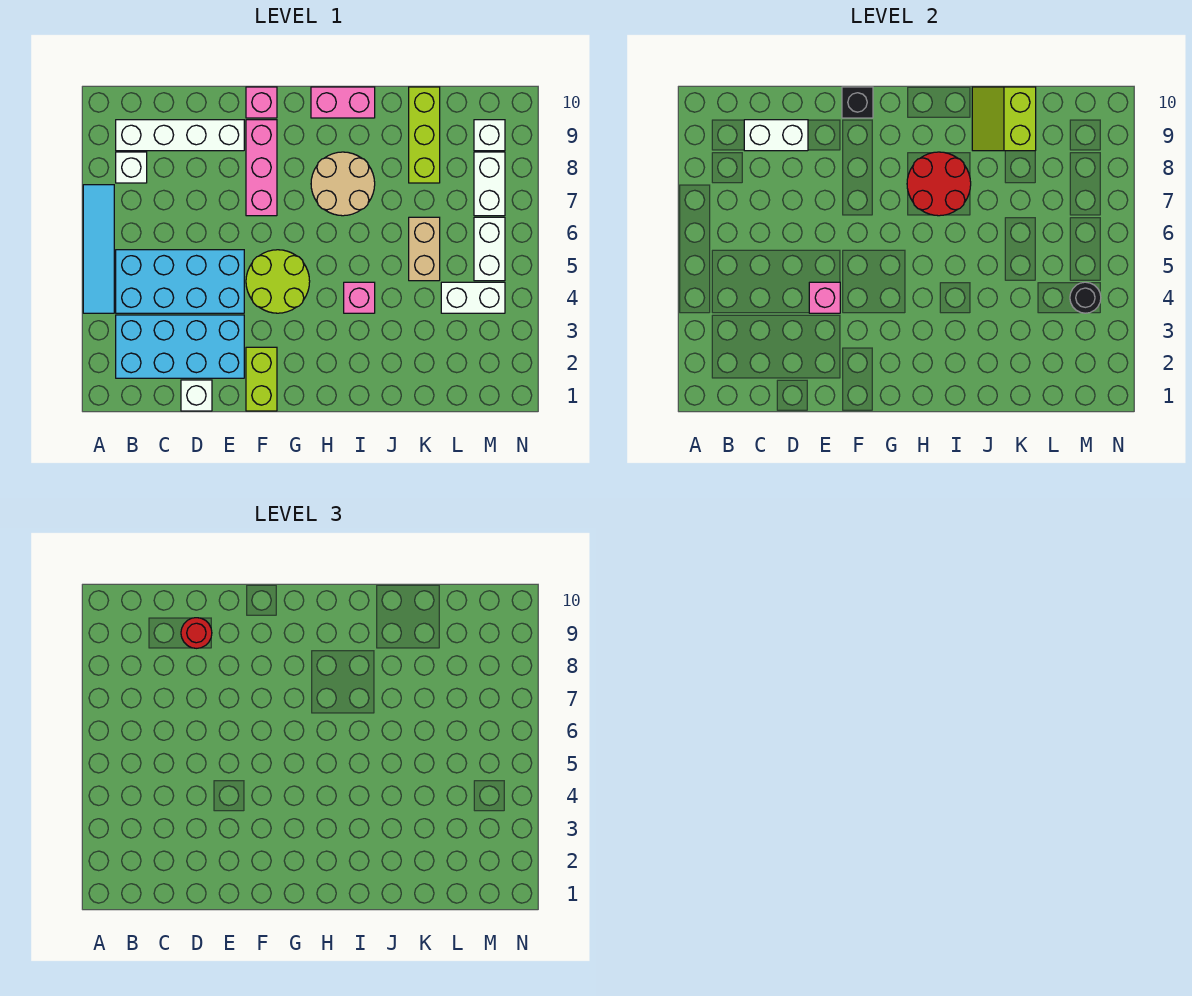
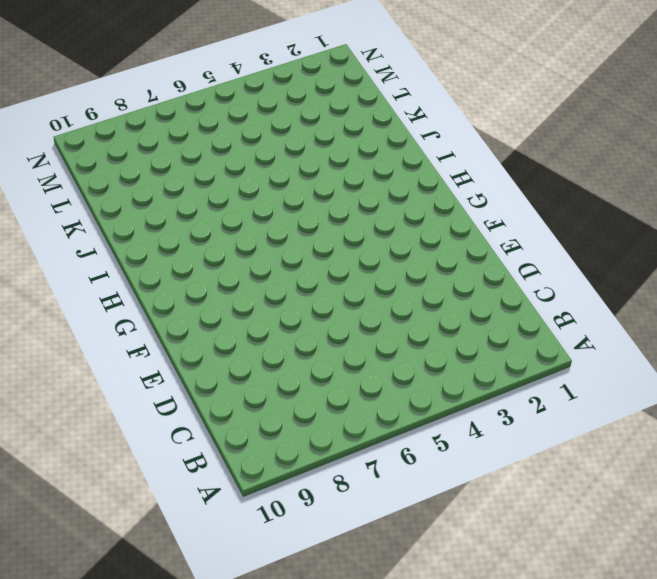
none -> cyan 1x4 tile [83,185,114,313]
none -> cyan 2x4 brick [116,315,244,378]
none -> cyan 2x4 brick [116,250,244,313]

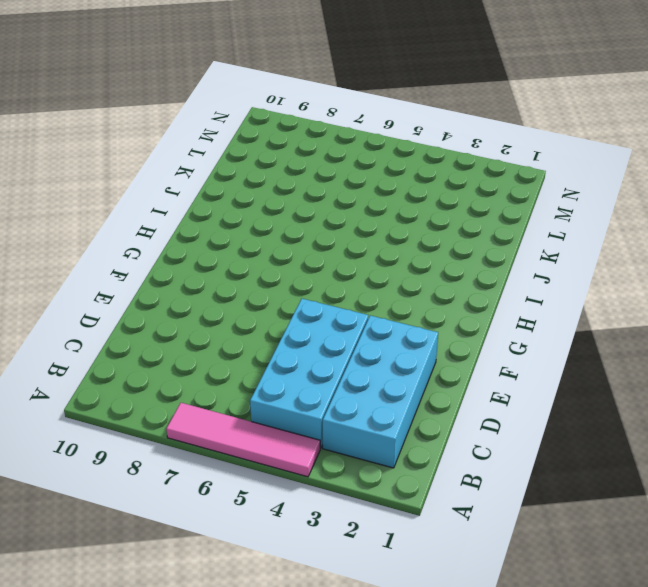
pink 1x4 tile [166,403,320,477] -> cyan 1x4 tile [83,185,114,313]
none -> white 1x1 brick [116,152,147,183]
none -> white 1x4 brick [116,120,244,151]
none -> white 1x1 brick [181,380,212,411]

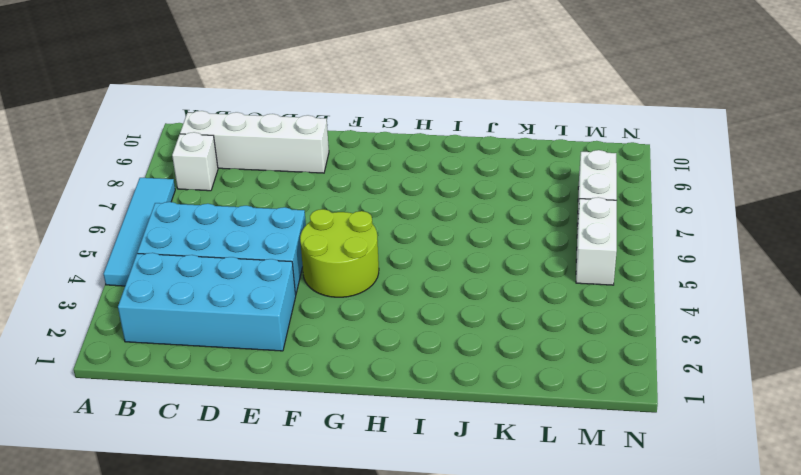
none -> white 1x1 brick [181,380,212,411]
none -> lime 1x2 brick [246,347,277,411]
none -> pink 1x3 brick [246,120,277,216]

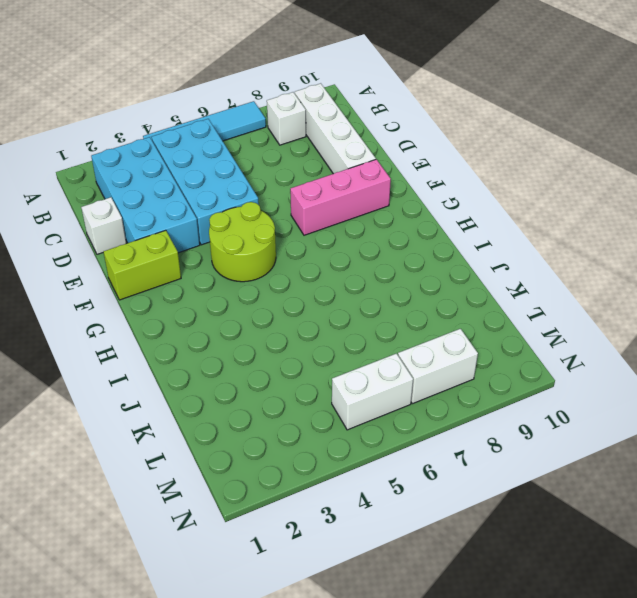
none -> pink 1x1 brick [246,87,277,118]
none -> tan 2x2 round brick [311,152,375,216]
none -> pink 1x2 brick [311,87,375,118]

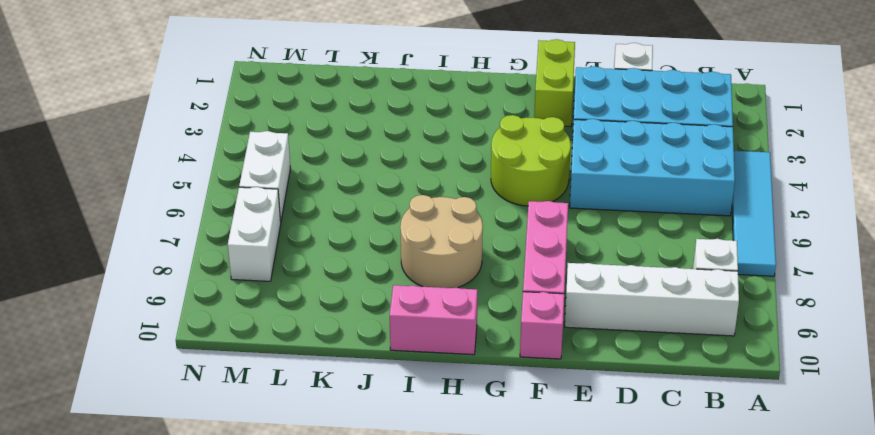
none -> pink 1x1 brick [344,282,375,313]
none -> tan 1x2 brick [409,217,440,281]
none -> lime 1x3 brick [409,87,440,183]

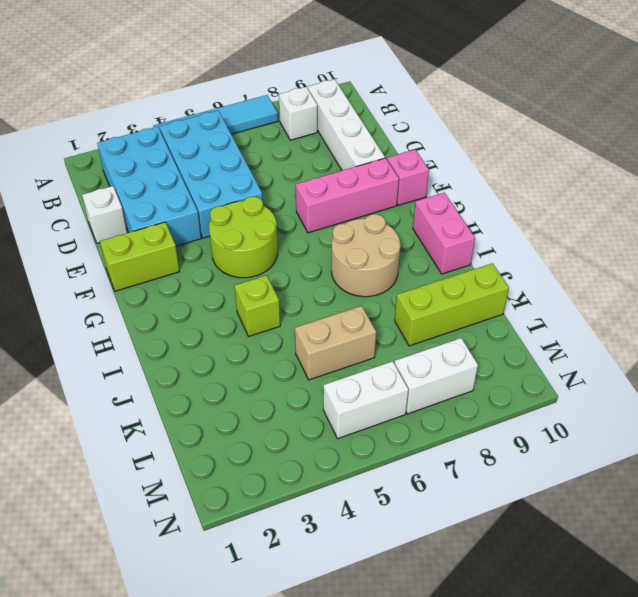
lime 1x1 brick [234,275,280,336] -> pink 1x1 brick [344,282,375,313]
none -> white 1x2 brick [441,282,505,313]
none -> white 1x1 brick [474,120,505,151]
none -> white 1x2 brick [744,120,808,151]

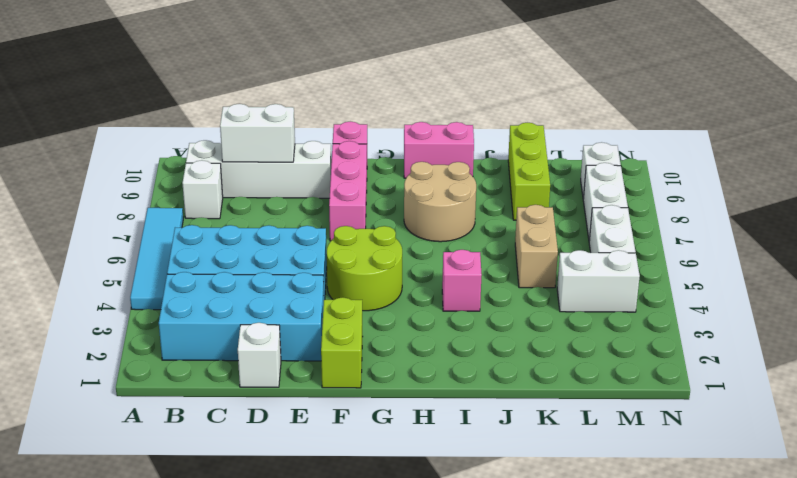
none -> pink 1x1 brick [809,282,840,313]
none -> black 1x1 brick [842,87,873,118]
none -> red 2x2 round brick [907,152,971,216]

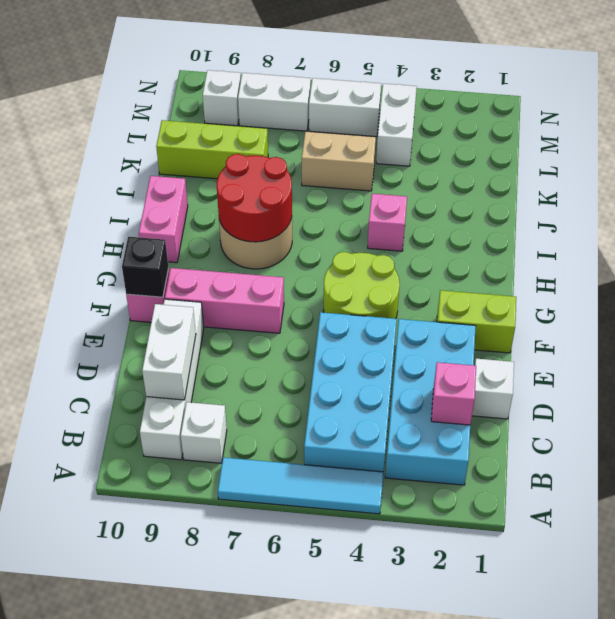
pink 1x1 brick [431,362,476,425] -> pink 1x1 brick moved to [809,282,840,313]
none -> lime 2x2 slope [972,87,1036,151]
none -> black 1x1 round brick [1070,282,1101,313]
none -> red 1x1 round brick [181,618,212,648]

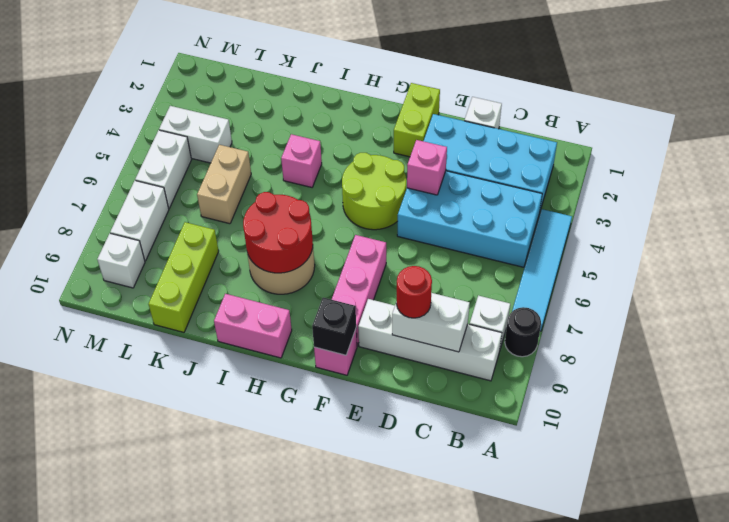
black 1x1 round brick [505,307,541,357] -> black 1x1 round brick moved to [1070,282,1101,313]
none -> lime 2x2 slope [972,87,1036,151]

